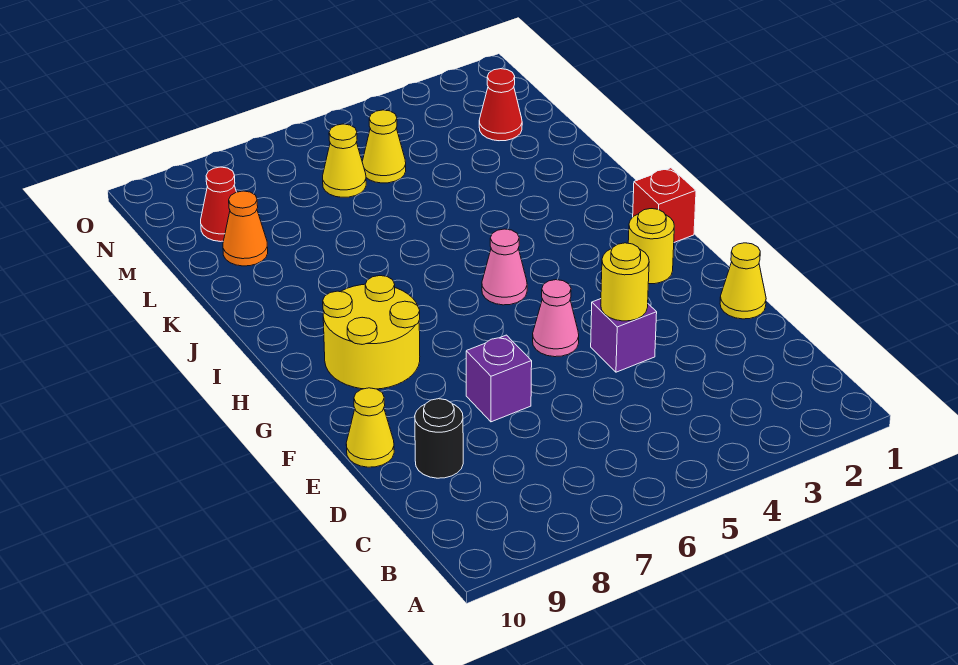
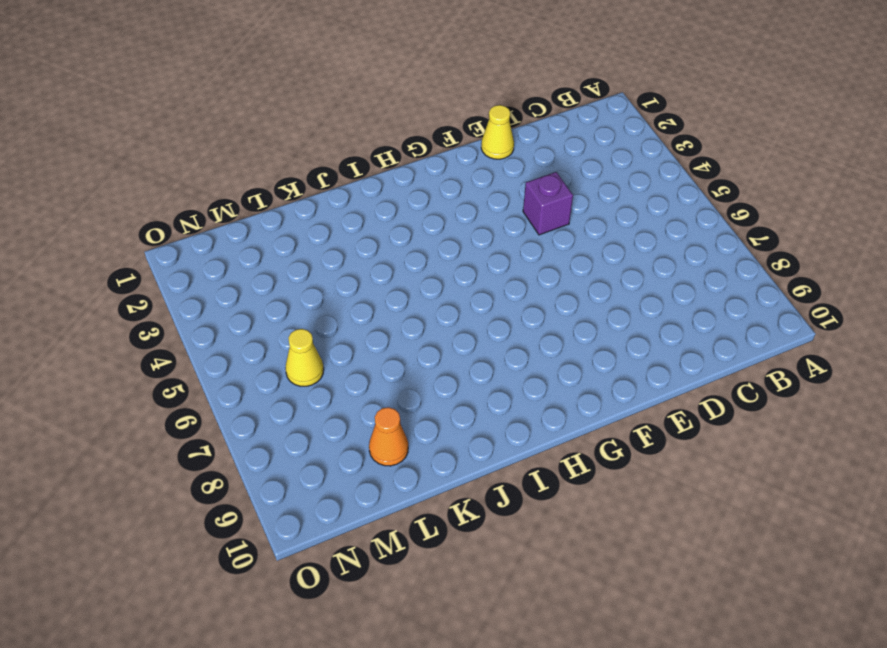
none -> black 1x1 round brick [415,399,463,478]
none -> purple 1x1 brick [466,335,532,422]
none -> yellow 1x1 cone [346,388,394,467]

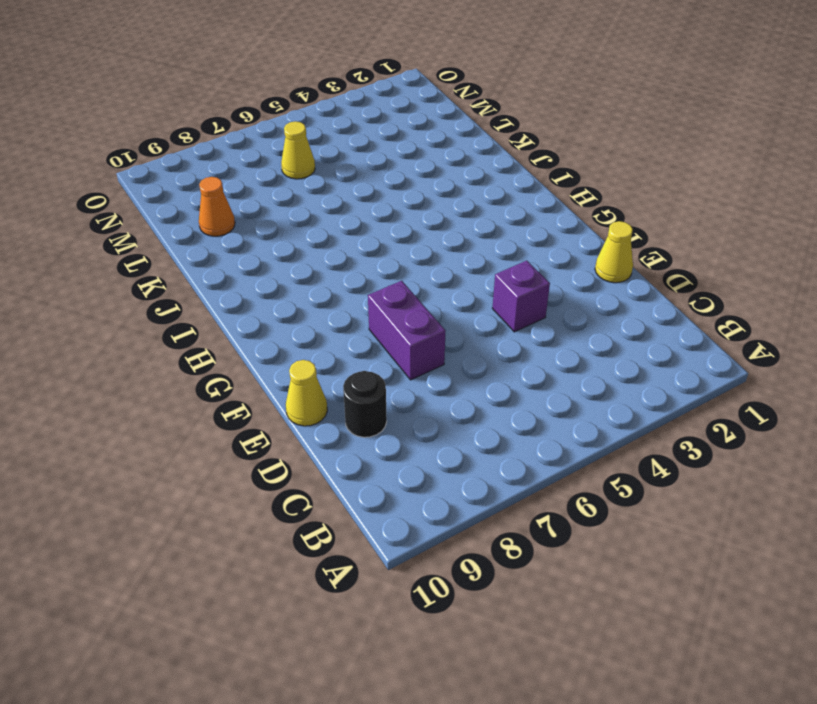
purple 1x2 brick [368,281,446,380] -> purple 1x1 brick [466,335,532,422]
none -> pink 1x1 cone [533,280,579,357]
none -> yellow 1x1 round brick [628,209,674,284]
none -> yellow 2x2 round brick [323,276,420,389]

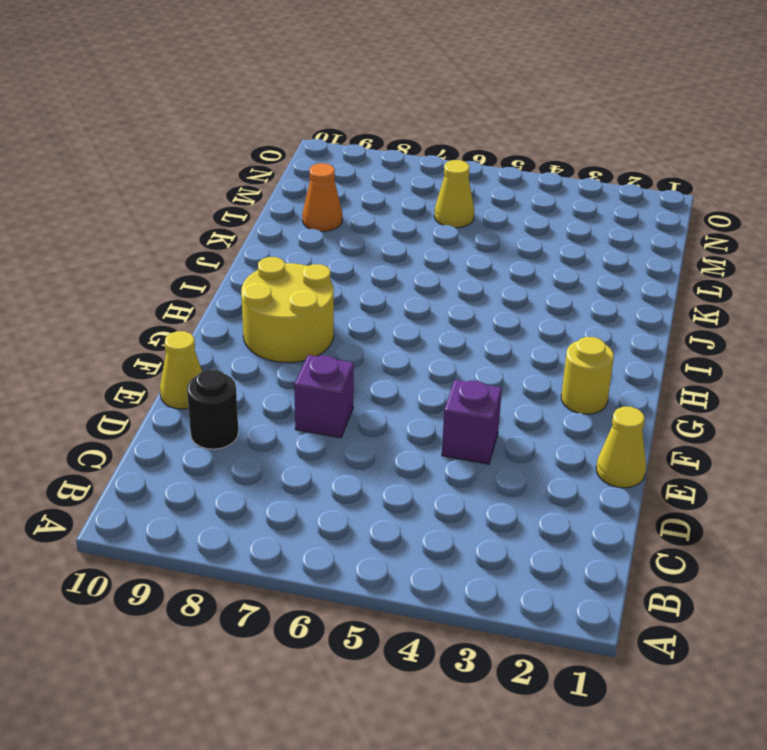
none -> pink 1x1 cone [533,280,579,357]
none -> red 1x1 brick [633,168,696,242]
none -> pink 1x1 cone [482,229,527,305]

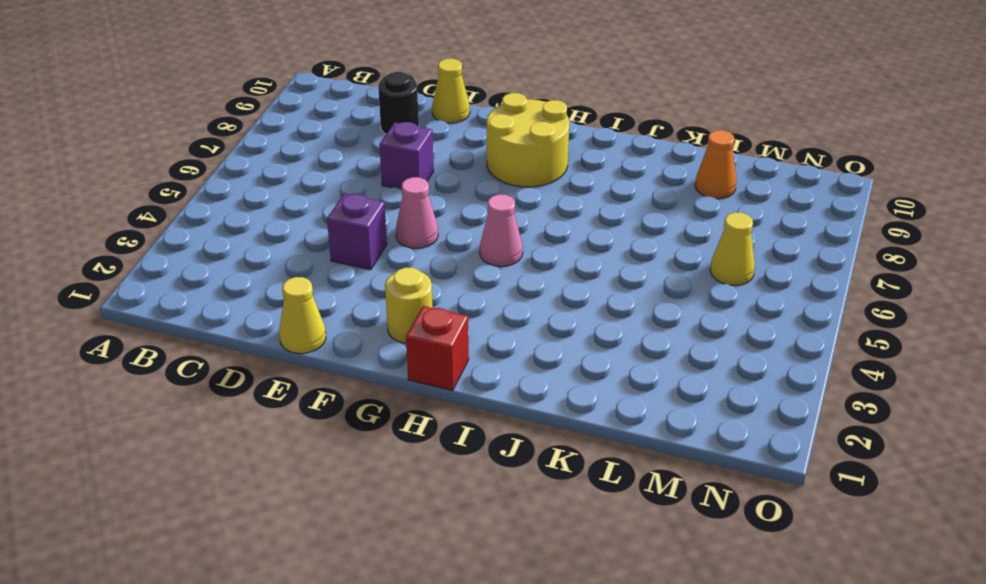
none -> red 1x1 cone [479,69,522,141]
none -> yellow 1x1 cone [362,110,406,183]
none -> red 1x1 cone [201,167,236,242]

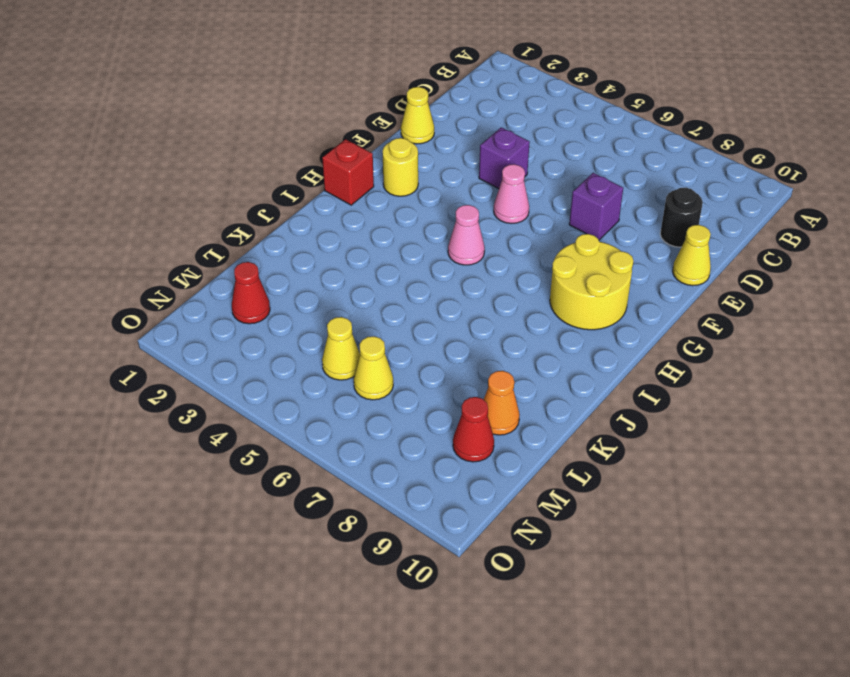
none -> yellow 1x1 round brick [601,243,649,321]

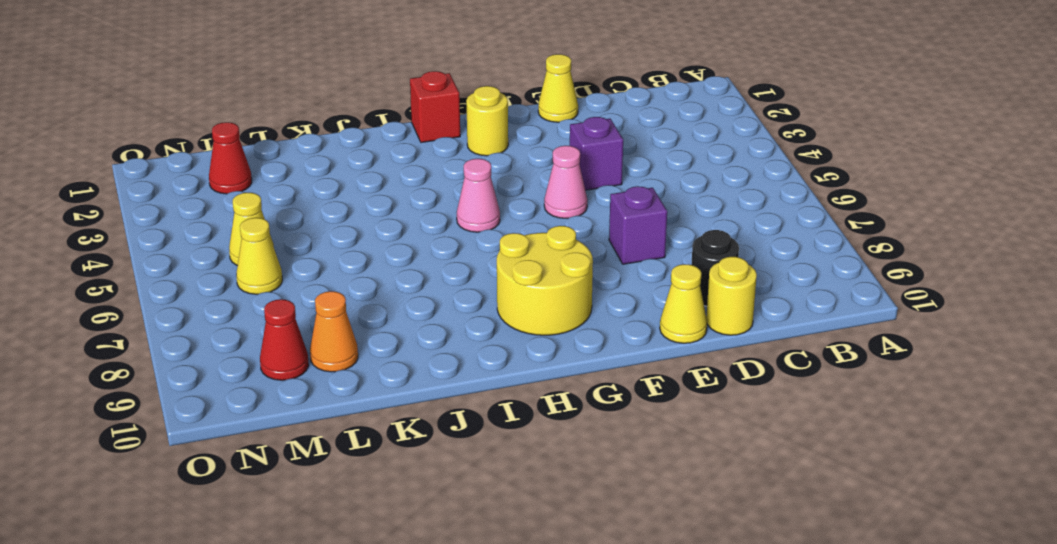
yellow 1x1 round brick [706,257,757,335] -> yellow 1x1 round brick moved to [601,243,649,321]

